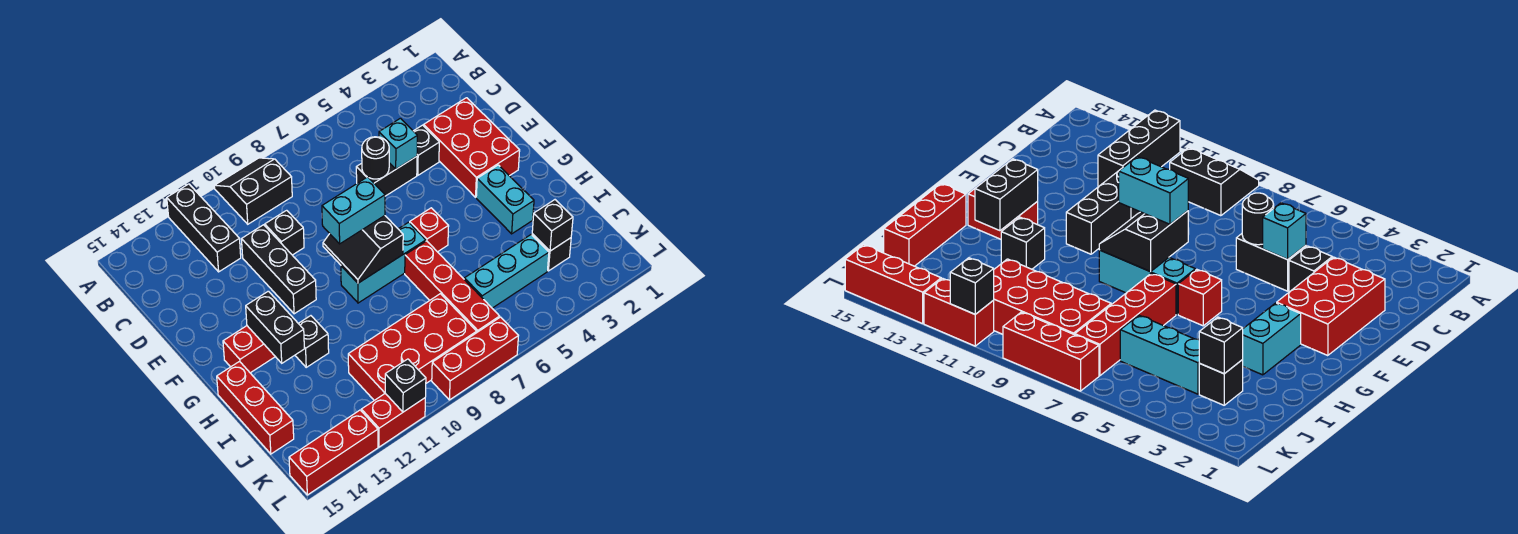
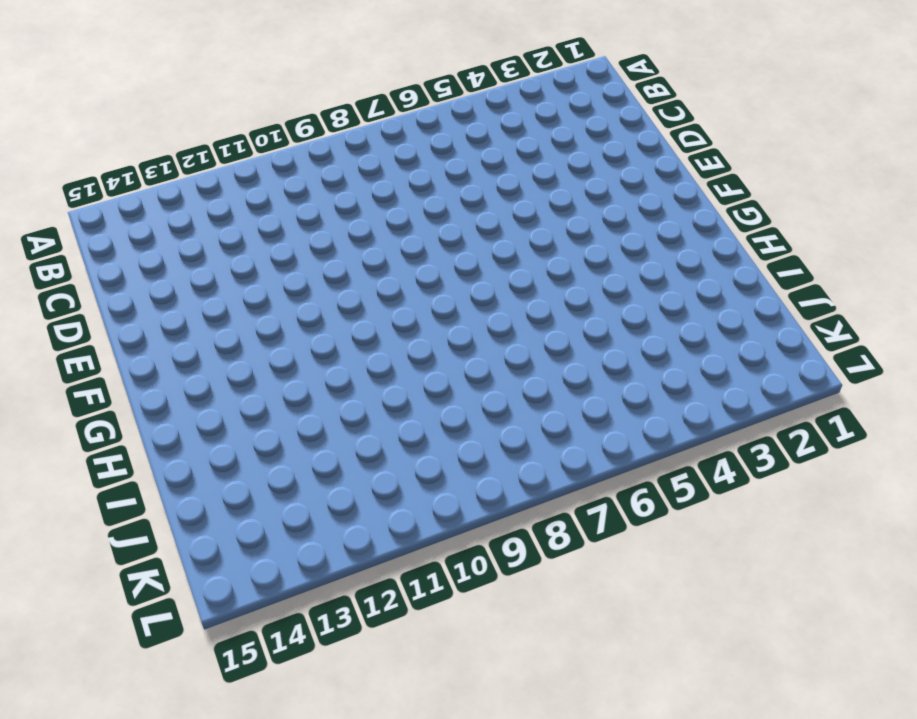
none -> black 2x2 slope [214,158,292,224]
none -> black 1x3 brick [167,184,241,272]
none -> red 2x3 brick [424,98,520,197]

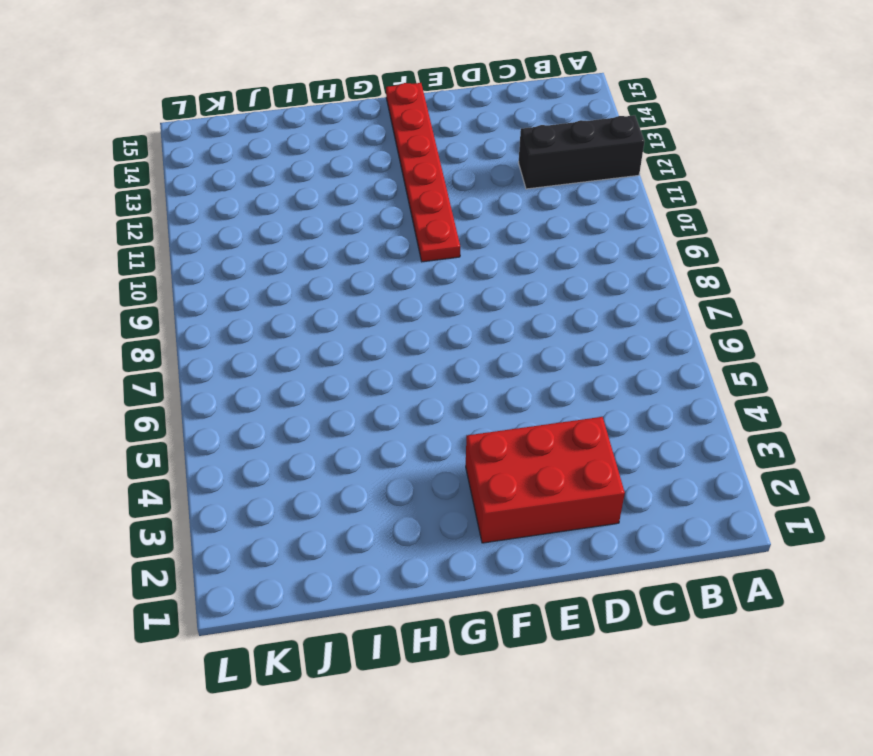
red 1x6 plate [386,83,460,262] -> black 1x3 brick [242,225,316,314]
none -> black 2x2 slope [214,158,292,224]
none -> black 1x1 brick [414,125,439,175]
none -> black 1x2 brick [356,156,417,196]

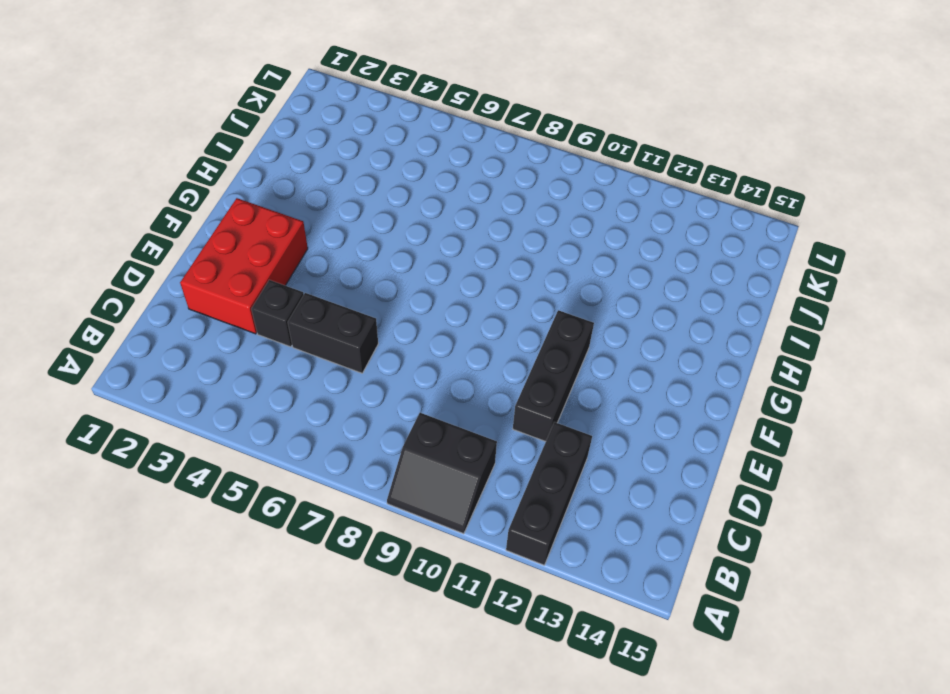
none -> black 1x1 brick [265,210,304,255]
none -> cyan 1x2 brick [476,165,534,234]
none -> red 1x1 brick [410,208,449,252]

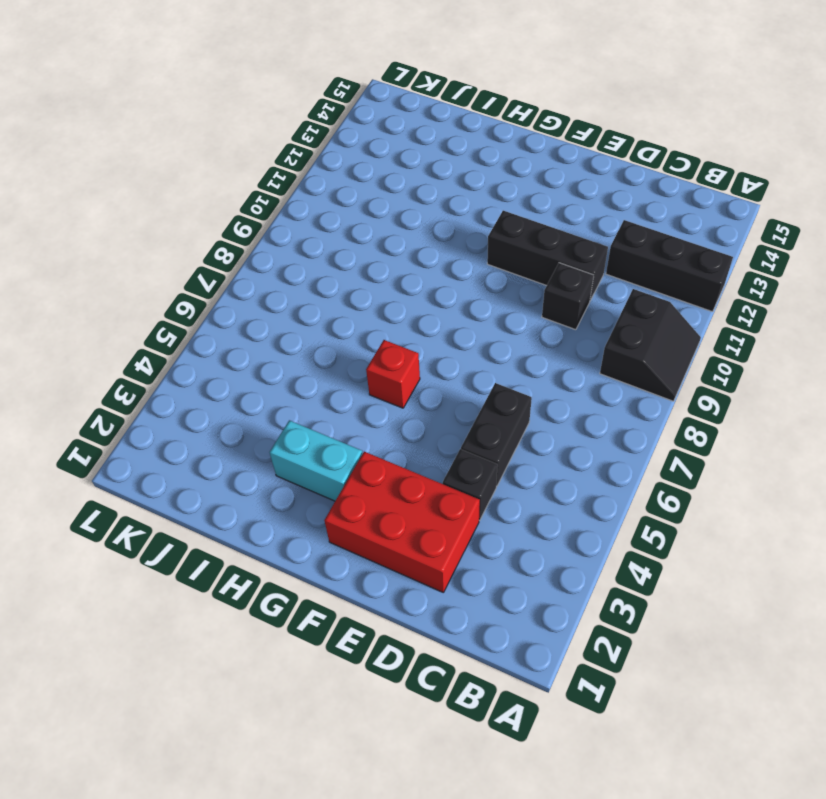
none -> cyan 1x3 brick [341,222,426,303]
none -> red 1x2 brick [223,326,275,373]
none -> red 1x4 brick [405,241,500,332]

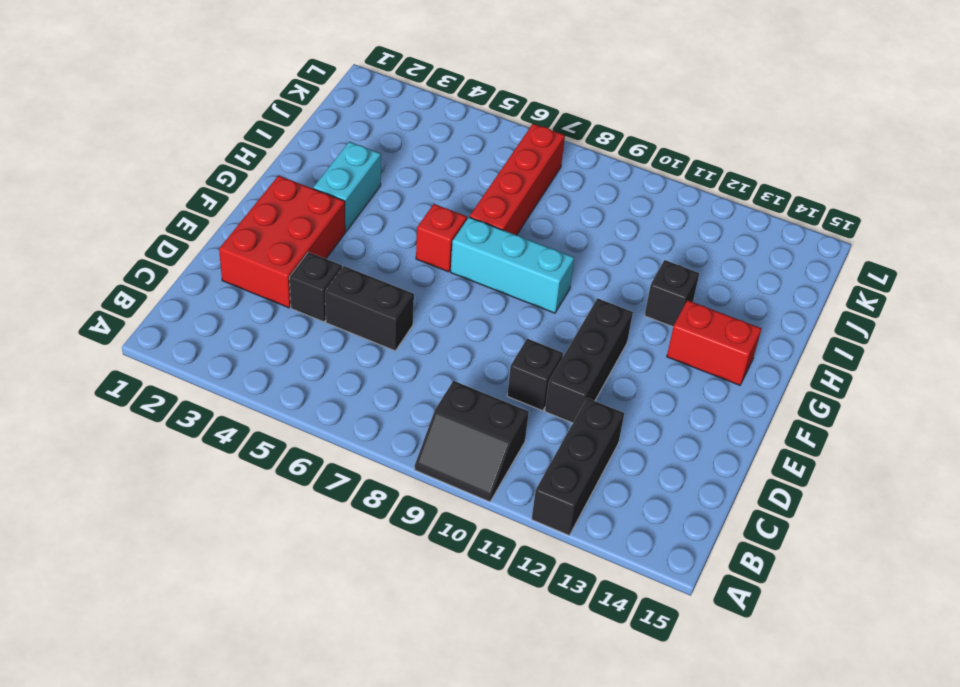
none -> red 1x3 brick [217,362,294,454]
none -> black 1x1 brick [532,234,571,271]
none -> cyan 1x3 brick [464,235,549,308]

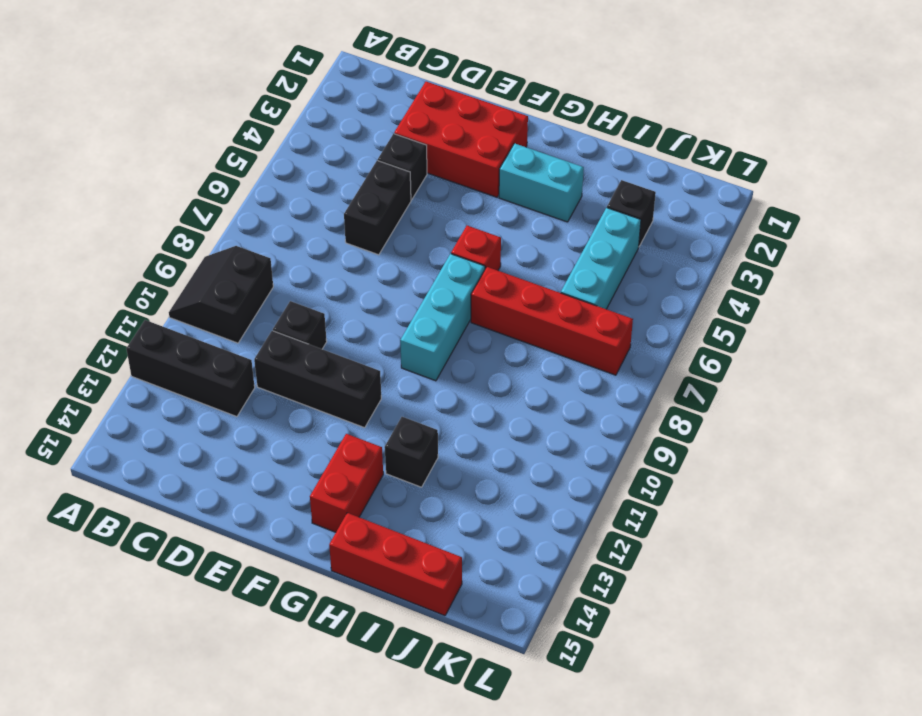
none -> red 2x4 brick [348,294,477,400]
none -> red 1x3 brick [432,317,518,400]
none -> red 1x2 brick [361,393,425,447]

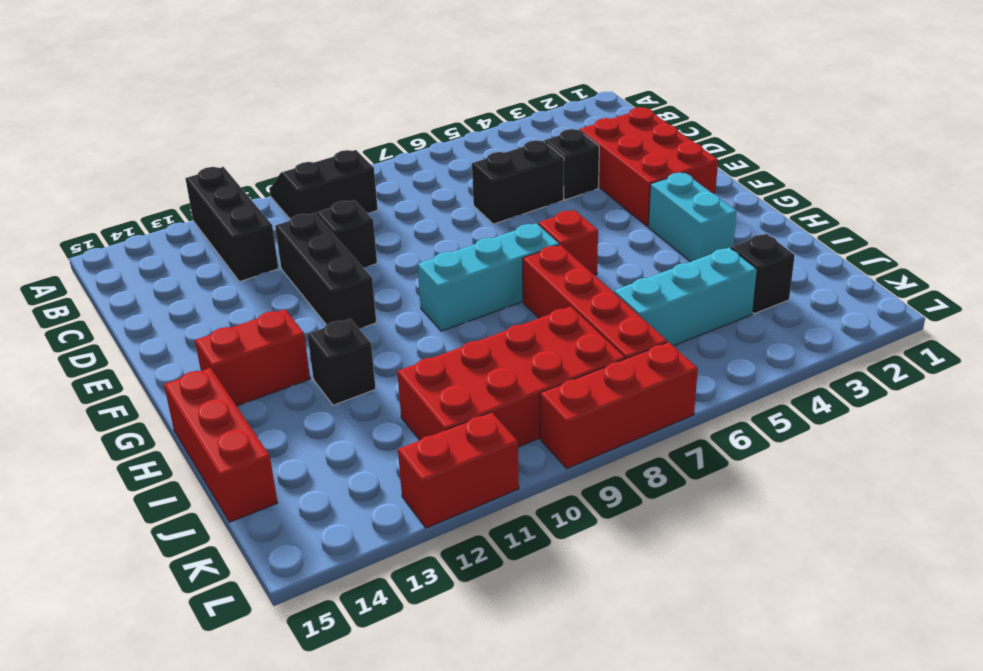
none -> red 1x3 brick [289,410,378,495]
none -> cyan 1x1 brick [379,118,417,169]
none -> black 1x1 round brick [362,137,389,179]

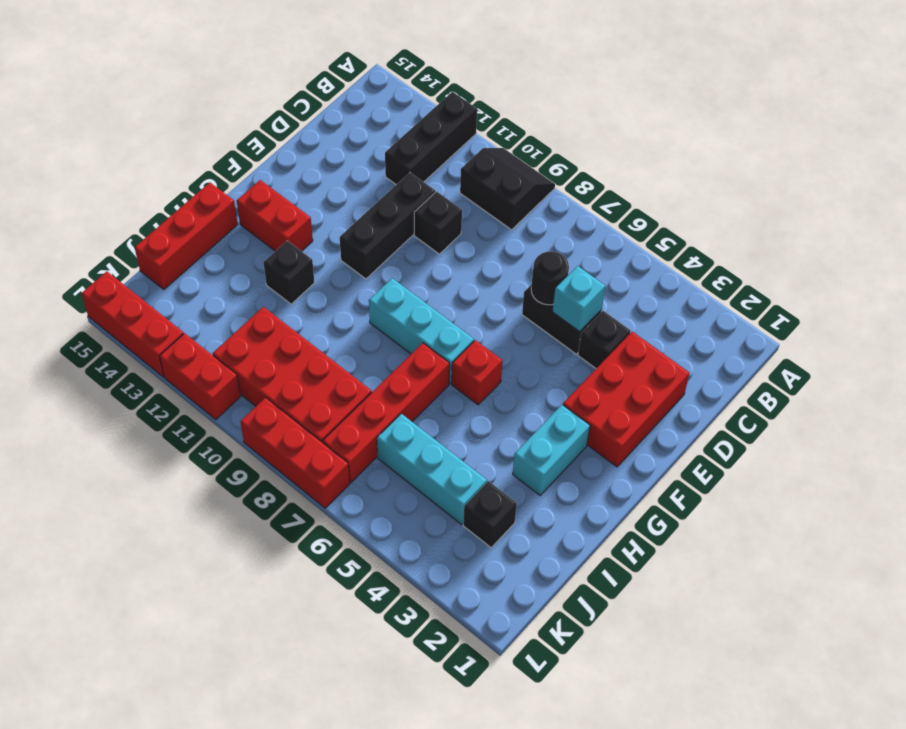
none -> black 2x2 slope [323,216,403,283]
none -> black 1x2 brick [246,291,304,363]
none -> black 1x1 brick [532,200,573,251]

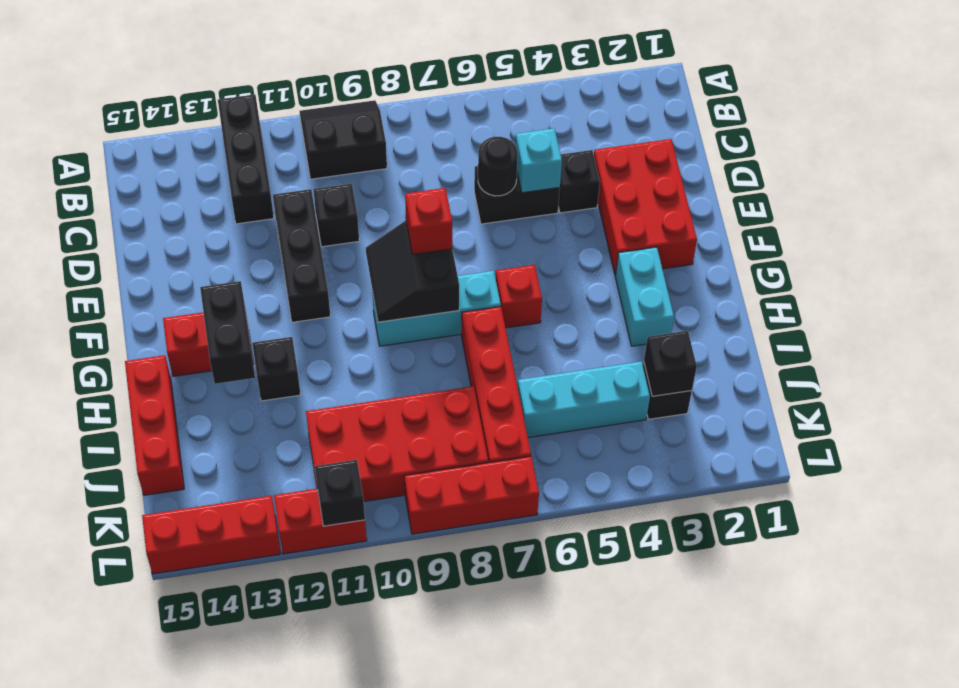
red 1x1 brick [405,188,452,254] -> cyan 1x2 brick [322,177,385,244]

